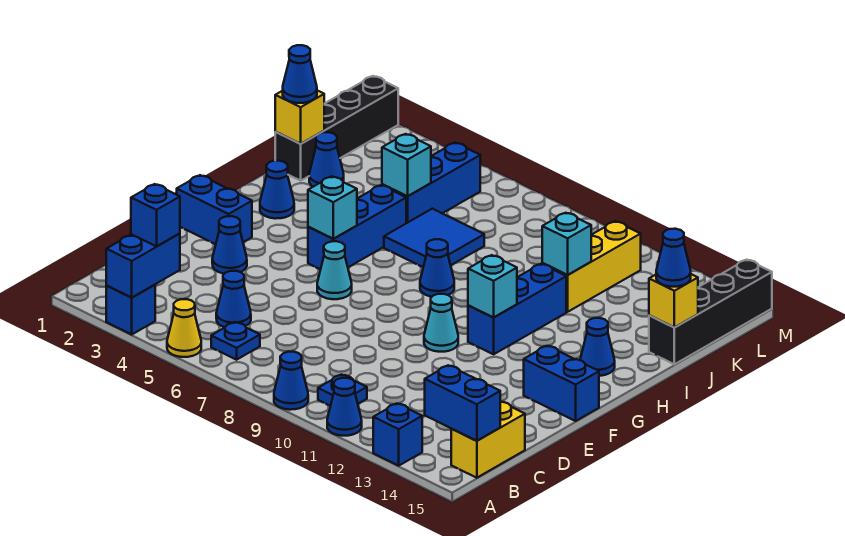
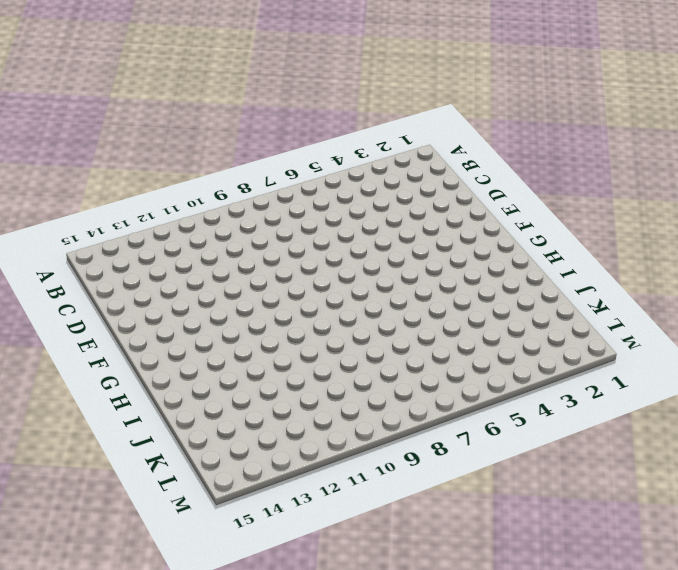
none -> blue 1x1 brick [106,285,155,334]
none -> yellow 1x1 cone [167,299,201,357]
none -> blue 1x1 cone [274,352,308,410]
none -> blue 1x1 cone [327,378,362,436]

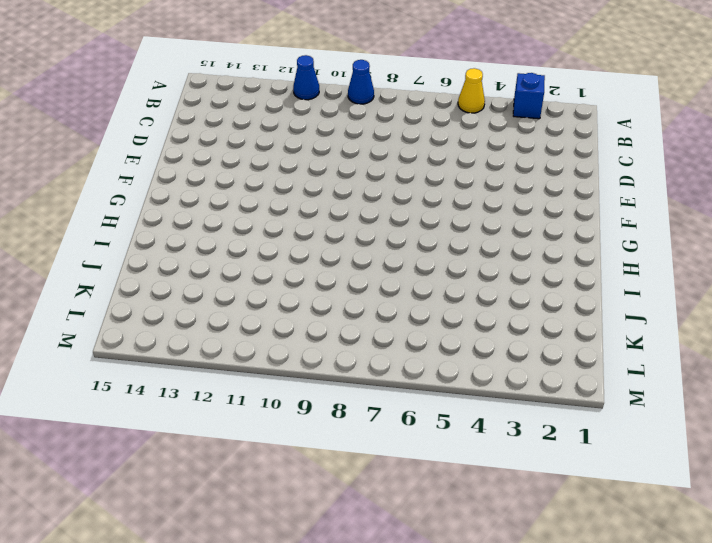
none -> blue 1x1 brick [373,403,422,466]
none -> blue 1x1 plate [211,322,260,360]
none -> blue 1x1 plate [318,375,367,406]
none -> yellow 1x2 brick [451,402,525,478]

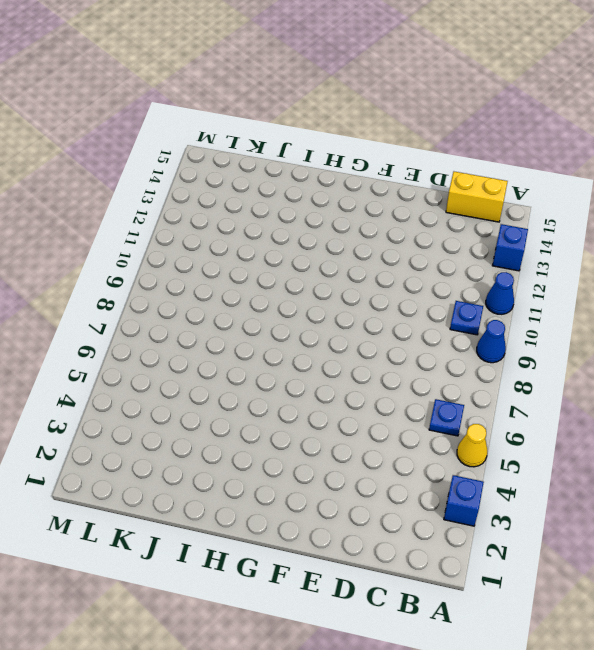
none -> blue 1x1 cone [216,271,251,327]
none -> blue 1x1 cone [212,216,247,274]
none -> blue 1x2 brick [177,175,252,244]
none -> cyan 1x1 cone [317,241,352,299]

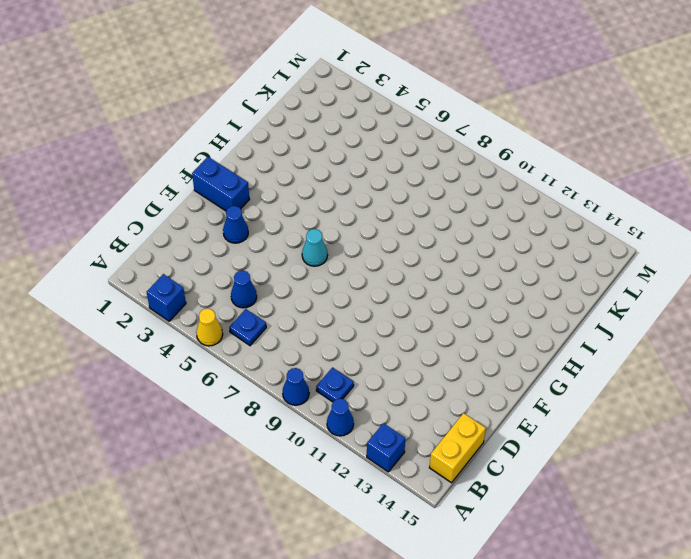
none -> cyan 1x1 cone [424,294,458,352]
none -> blue 1x2 brick [524,346,599,421]
none -> blue 1x3 brick [308,185,406,270]
none -> blue 1x3 brick [468,264,566,354]

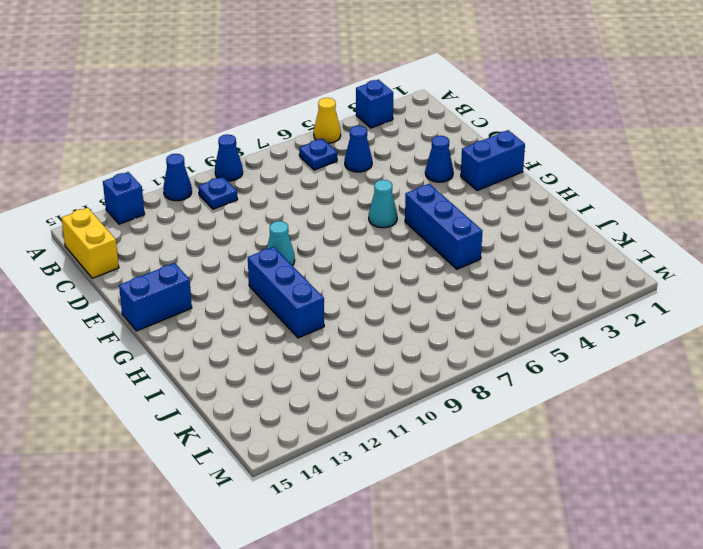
none -> blue 1x1 cone [260,161,294,219]
none -> blue 1x1 cone [420,239,454,297]
none -> blue 1x1 cone [580,318,615,376]
none -> blue 2x2 tile [384,209,484,267]

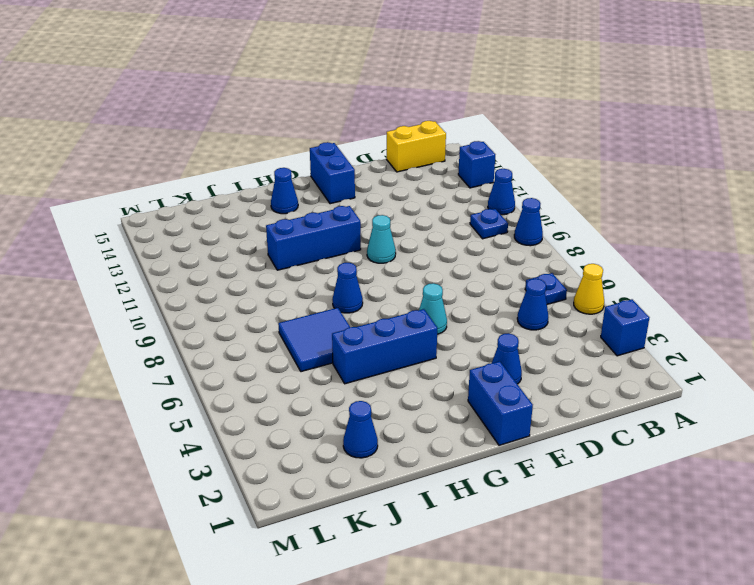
none -> blue 1x1 cone [260,161,294,219]
none -> black 1x4 brick [275,76,398,181]
none -> blue 1x3 brick [382,143,480,223]
none -> yellow 1x3 brick [542,221,641,312]

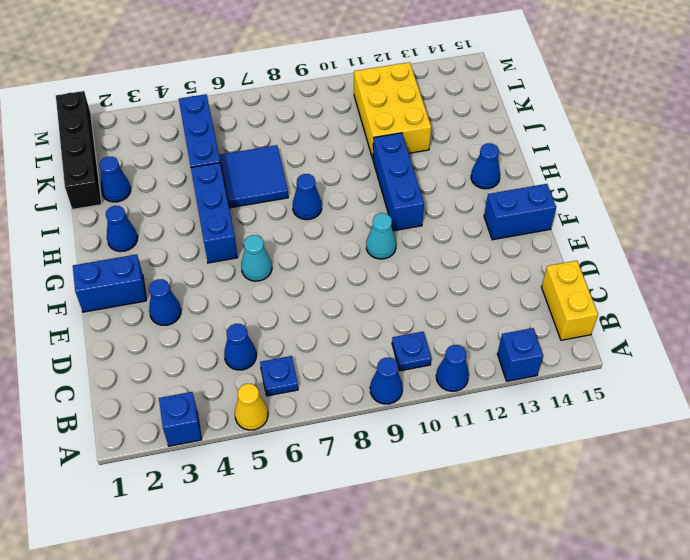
yellow 2x3 brick [354,62,431,159] -> yellow 1x3 brick [542,221,641,312]
none -> black 1x4 brick [649,260,772,364]
none -> blue 1x2 brick [106,234,180,298]
none -> blue 1x2 brick [425,365,501,441]
none -> cyan 1x1 brick [308,176,357,239]

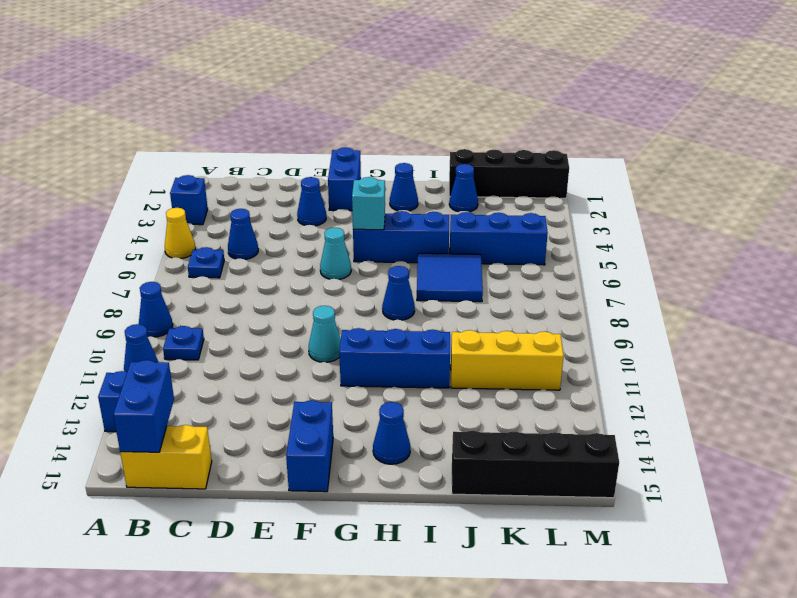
none -> blue 1x2 brick [106,234,180,298]
none -> cyan 1x1 brick [468,255,517,317]
none -> yellow 1x1 brick [275,91,324,144]
none -> cyan 1x1 brick [382,134,431,196]

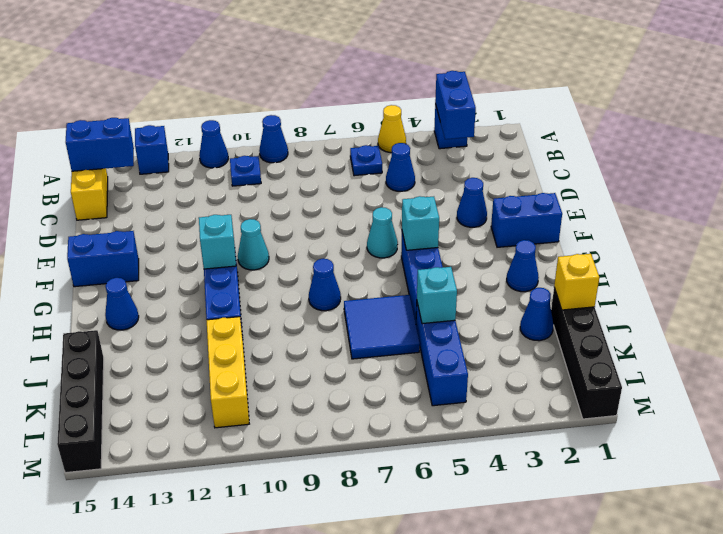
none -> cyan 1x1 brick [542,213,591,275]
none -> yellow 1x1 brick [649,274,698,328]
none -> blue 1x1 brick [131,184,180,246]
none -> blue 1x1 cone [283,45,317,103]

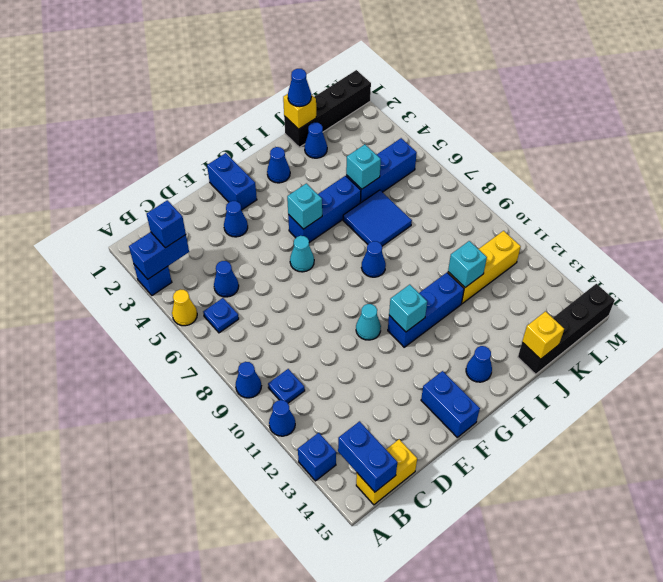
none -> blue 1x1 cone [656,229,691,287]

